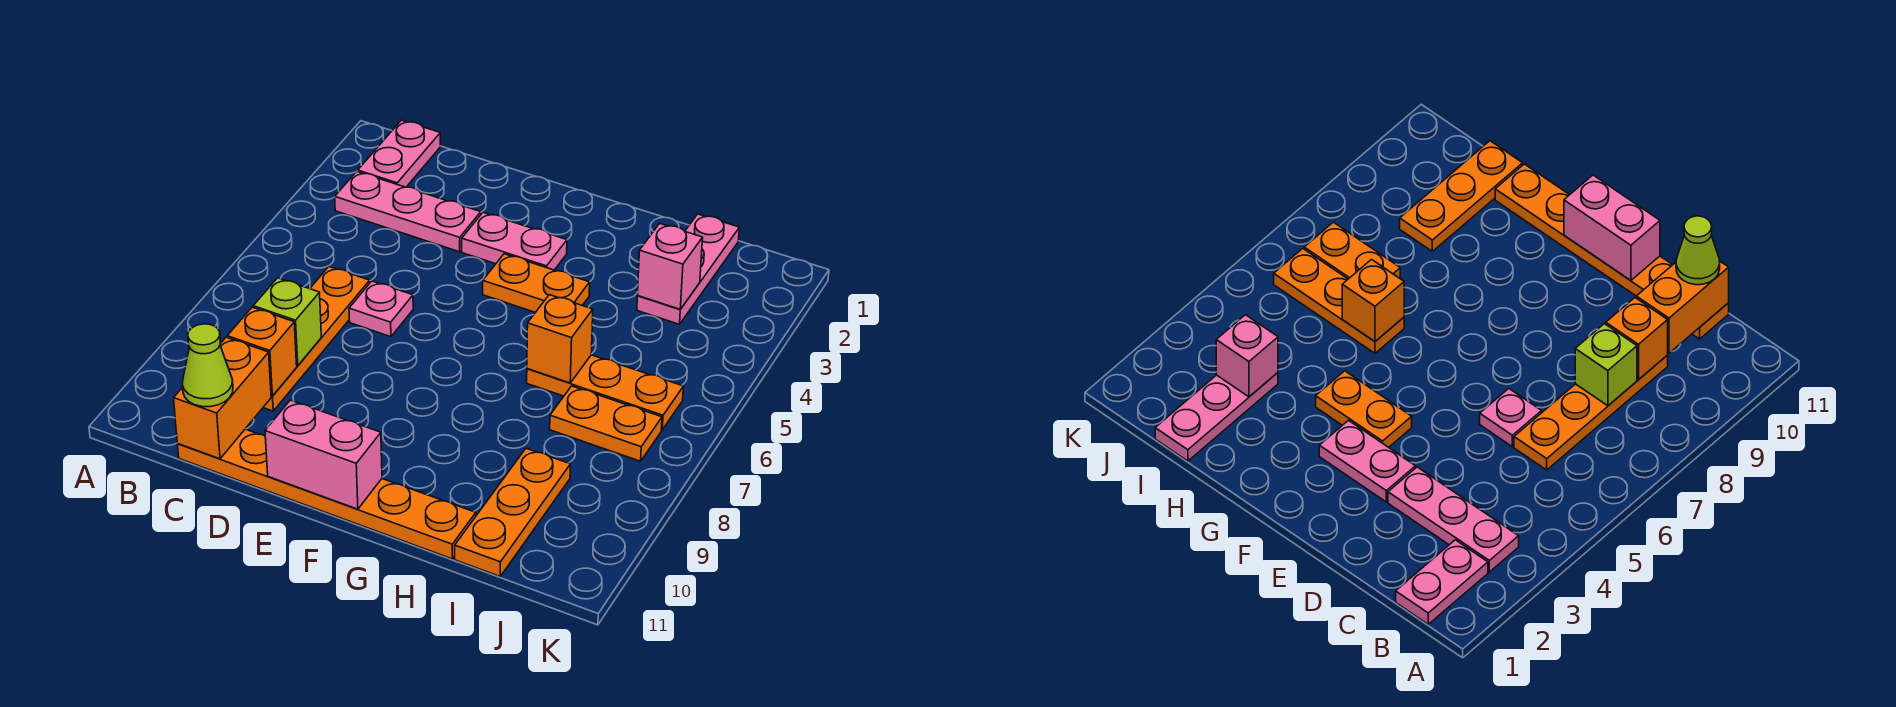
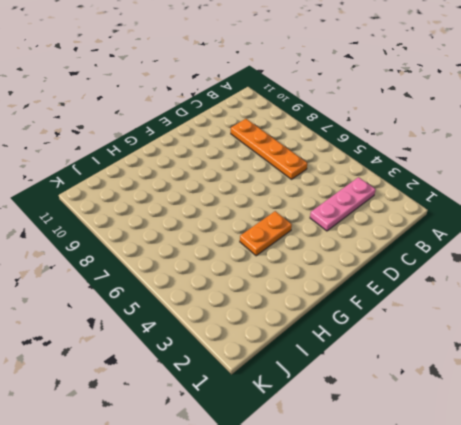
none -> pink 1x2 plate [358,120,441,187]
none -> orange 1x6 plate [177,429,476,559]
none -> pink 1x1 plate [349,281,413,337]

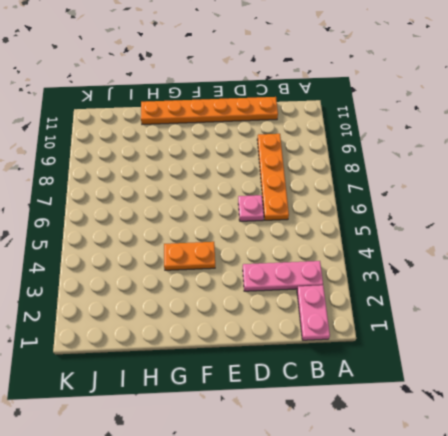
none -> pink 1x2 plate [462,213,567,270]
none -> orange 1x3 plate [527,355,683,430]
none -> pink 1x3 plate [637,214,739,324]

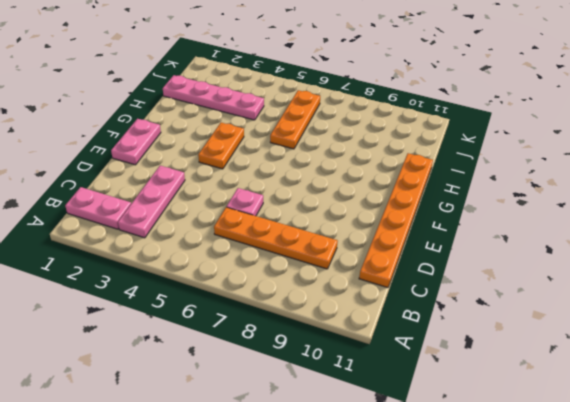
pink 1x2 plate [111,119,161,165] -> pink 1x2 plate moved to [462,213,567,270]
pink 1x4 plate [163,75,264,120] -> pink 1x3 plate [637,214,739,324]
none -> orange 1x2 plate [550,386,662,461]
none -> orange 1x3 plate [455,448,570,576]
none -> lime 1x1 brick [253,278,321,366]

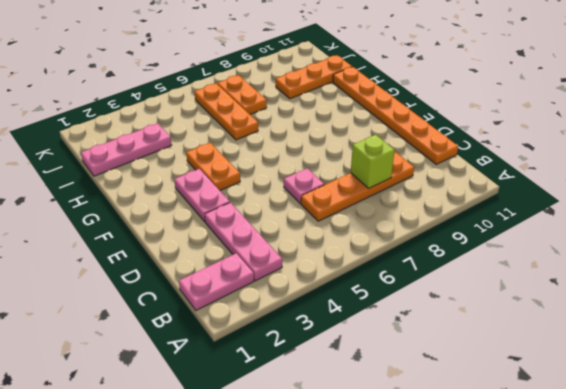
none -> orange 1x1 brick [227,307,297,396]
none -> orange 1x2 brick [174,337,271,459]
none -> pink 1x2 brick [265,400,382,509]

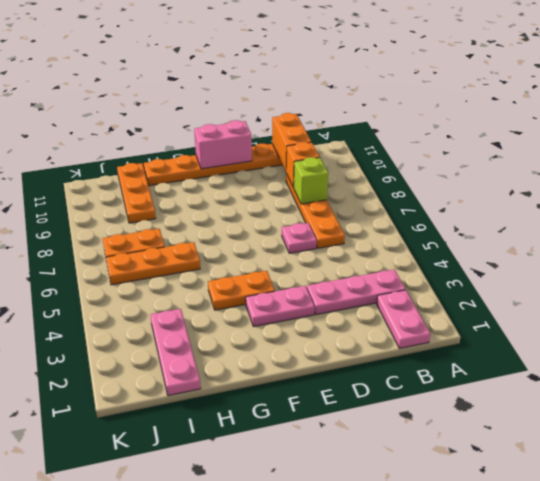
none -> orange 1x1 brick [527,295,593,383]
none -> pink 1x1 brick [638,223,703,309]
none -> lime 1x1 cone [182,324,233,407]

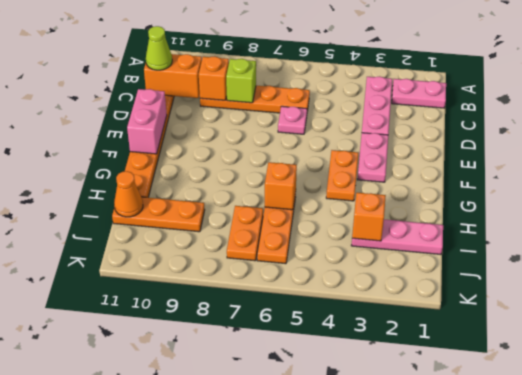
orange 1x1 brick [352,193,386,241] -> pink 1x1 brick [638,223,703,309]
orange 1x1 cone [114,171,143,217] -> none

